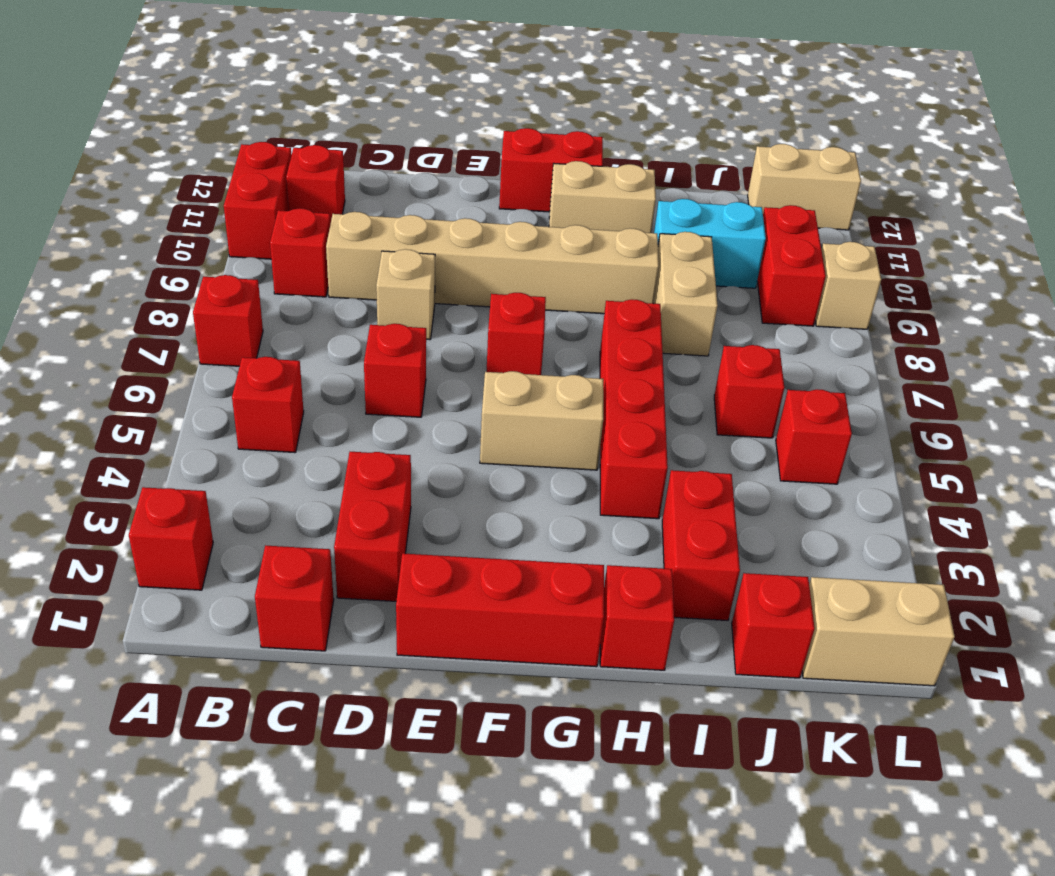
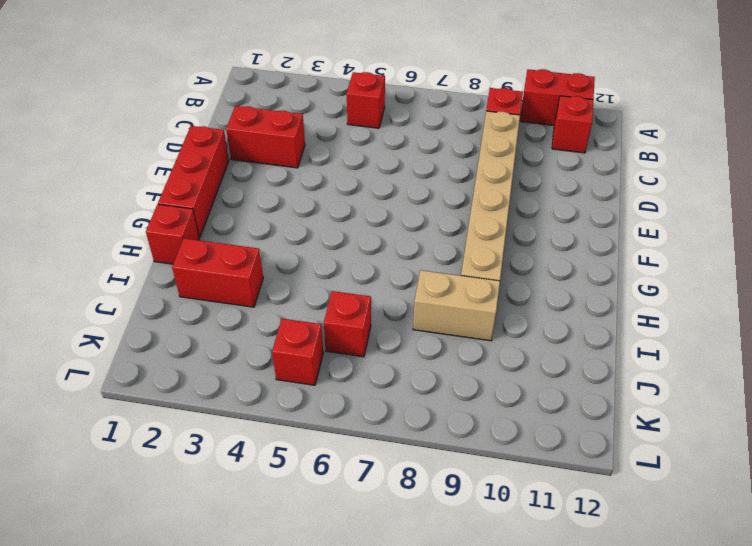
none -> red 1x1 brick [129,487,213,590]
none -> red 1x1 brick [193,275,263,366]
none -> red 1x1 brick [255,545,334,651]

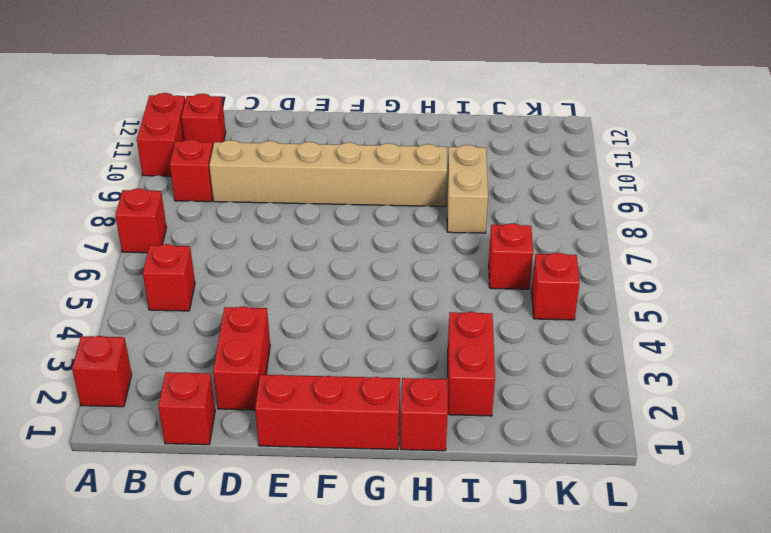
none -> red 1x1 brick [364,324,426,417]
none -> tan 1x1 brick [376,249,435,340]
none -> tan 1x2 brick [480,371,603,470]

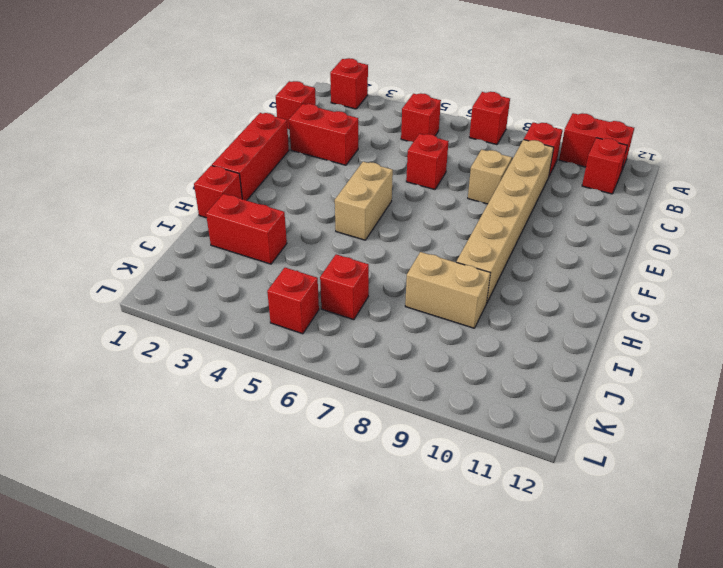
none -> red 1x1 brick [486,293,546,375]
none -> red 1x2 brick [499,128,603,212]
none -> tan 1x2 brick [549,161,656,233]

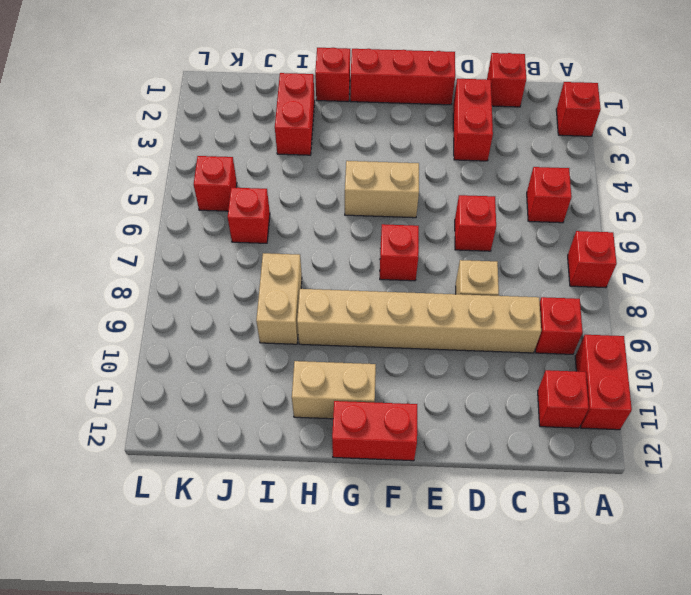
none -> red 1x4 brick [600,299,668,519]
none -> cyan 1x2 brick [654,199,766,288]
none -> red 1x1 brick [732,573,815,678]

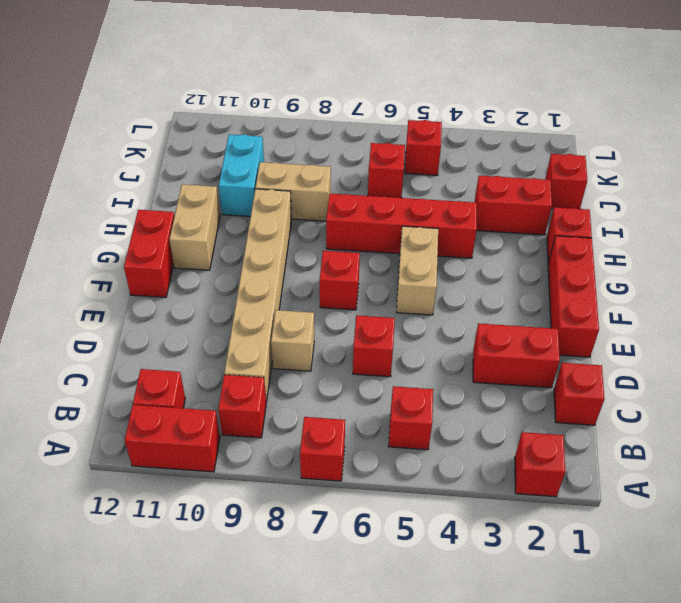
none -> tan 1x2 brick [802,577,955,686]
none -> red 1x2 brick [757,205,826,326]
none -> tan 1x2 brick [748,144,861,230]

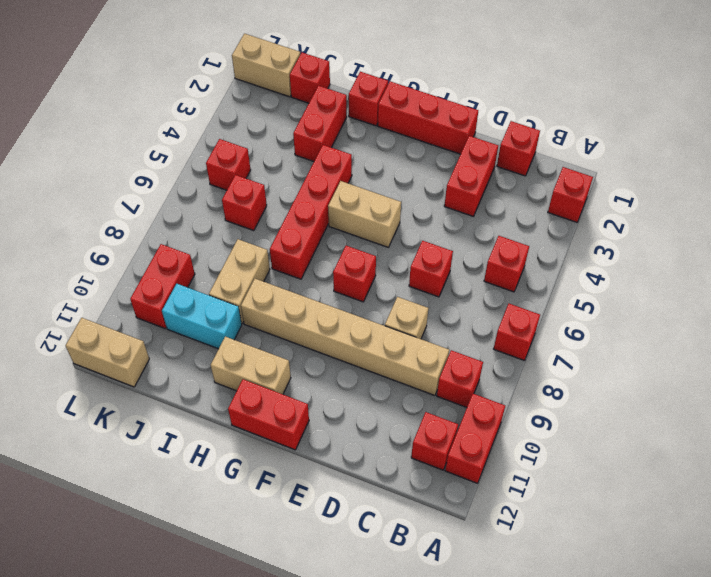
none -> tan 1x1 brick [815,242,881,329]

